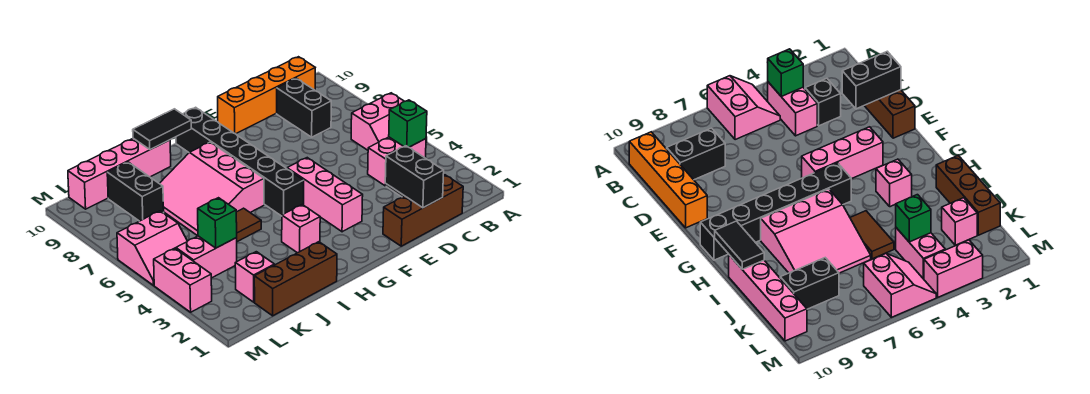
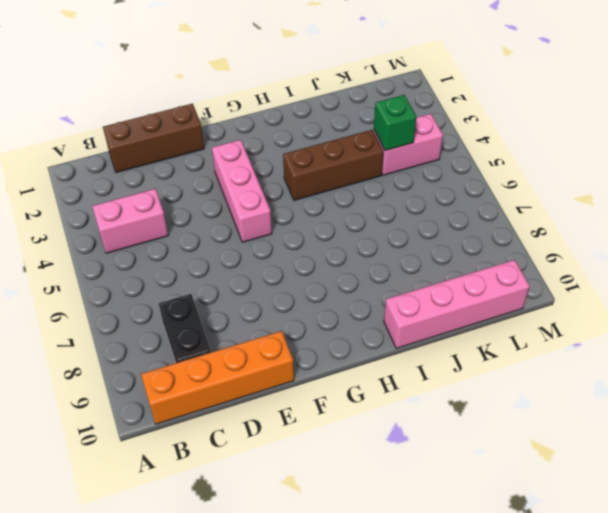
brown 1x3 brick [283,130,384,200] -> brown 1x3 brick moved to [254,242,337,316]
none -> pink 2x2 slope [351,93,427,150]
none -> black 1x1 brick [805,78,841,126]
none -> black 1x6 brick [176,107,304,216]

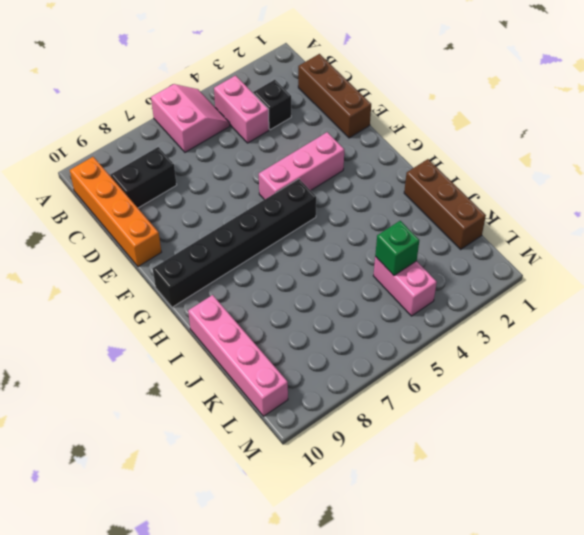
none -> pink 1x1 brick [282,205,320,253]
none -> pink 3x3 slope [159,142,264,236]
none -> brown 1x2 tile [236,208,261,242]

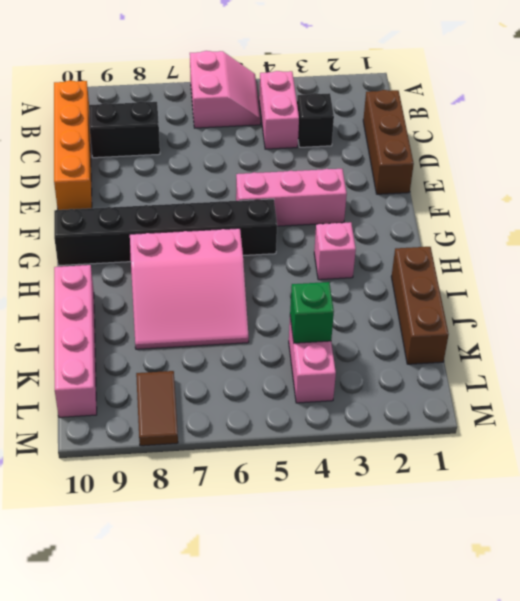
brown 1x2 tile [136,371,178,446] -> brown 1x2 tile moved to [236,208,261,242]
none -> pink 1x1 brick [235,252,274,302]
none -> black 1x2 brick [107,162,164,221]
none -> pink 2x2 slope [117,211,187,285]

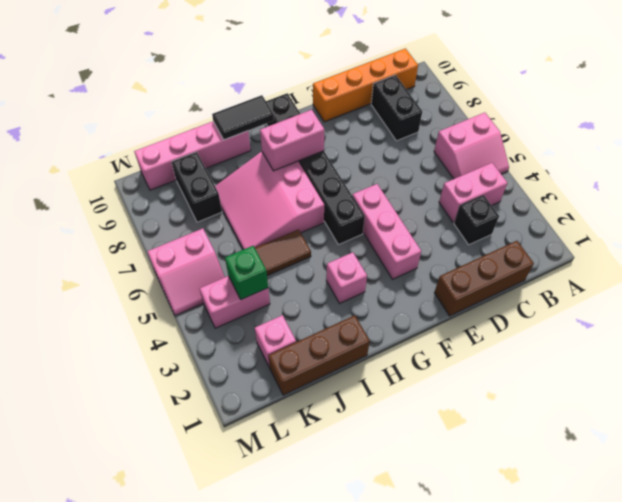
pink 1x2 brick [260,110,324,171] -> pink 1x2 brick turned to [154,248,212,312]
none -> green 1x1 brick [389,100,427,147]
none -> black 1x2 brick [385,146,444,208]

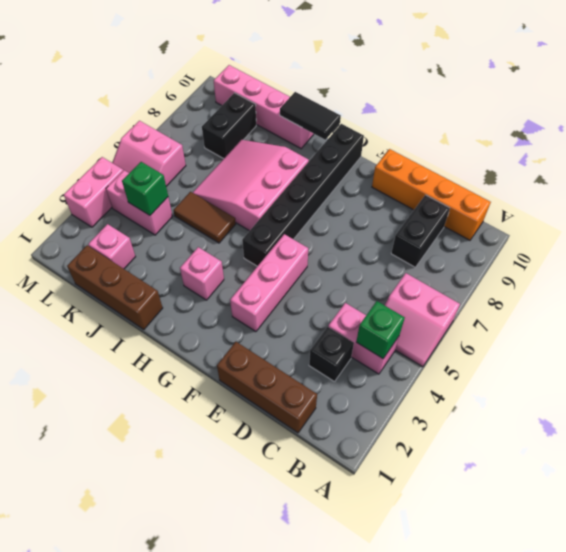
none -> black 1x2 brick [385,146,444,208]

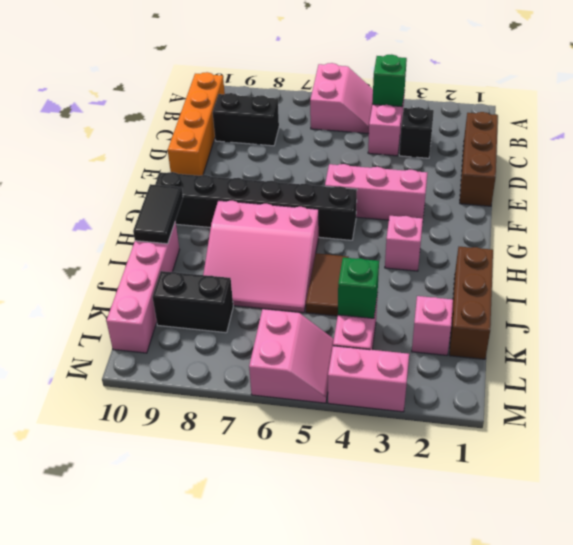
none -> black 1x2 brick [385,146,444,208]

